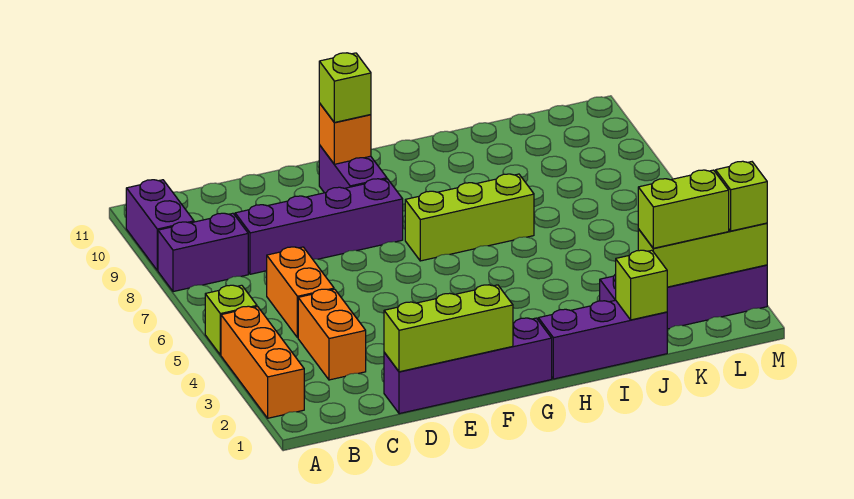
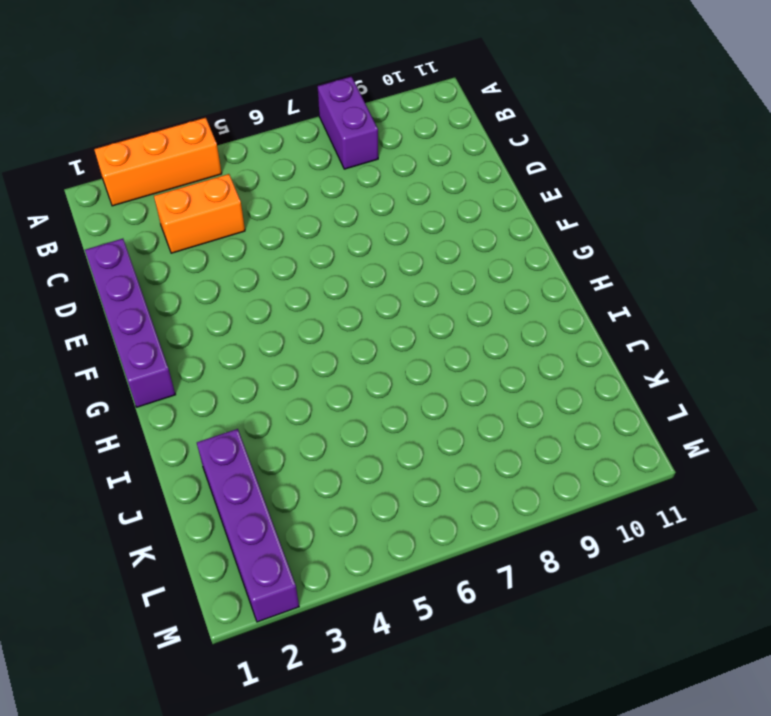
none -> lime 1x1 brick [205,285,257,355]
none -> purple 1x2 brick [126,180,194,270]
none -> orange 1x2 brick [267,247,334,338]

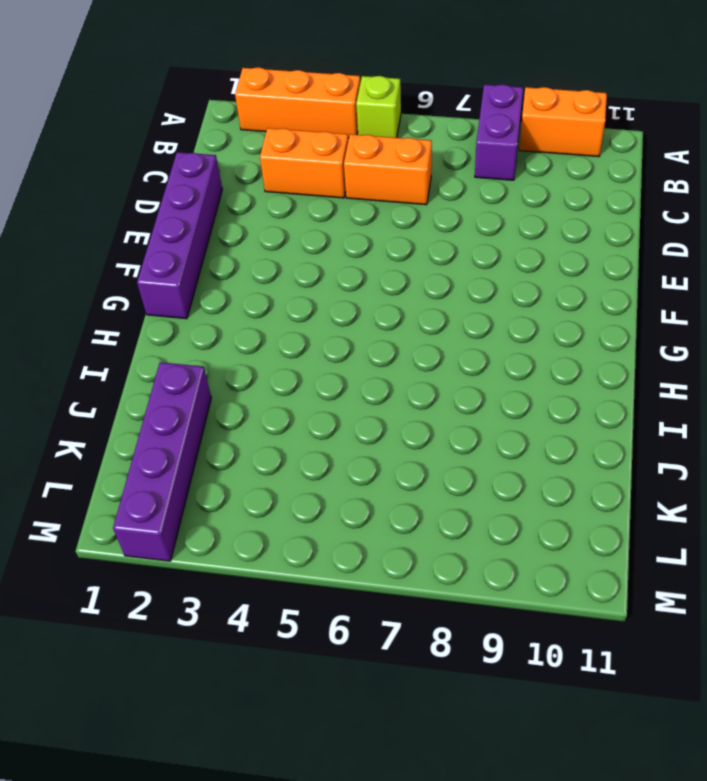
orange 1x2 brick [519,87,607,157] -> purple 1x2 brick [126,180,194,270]
none -> purple 1x4 brick [235,179,403,274]
none -> purple 1x2 brick [319,145,387,193]
none -> lime 1x3 brick [405,174,534,261]

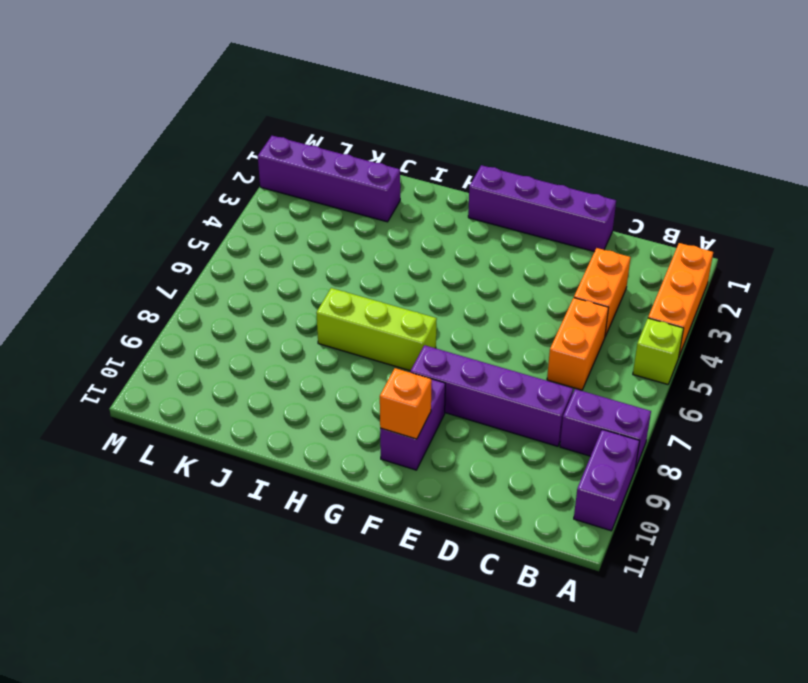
none -> purple 1x3 brick [538,300,667,379]
none -> lime 1x3 brick [384,285,513,372]
none -> lime 1x1 brick [616,250,667,320]

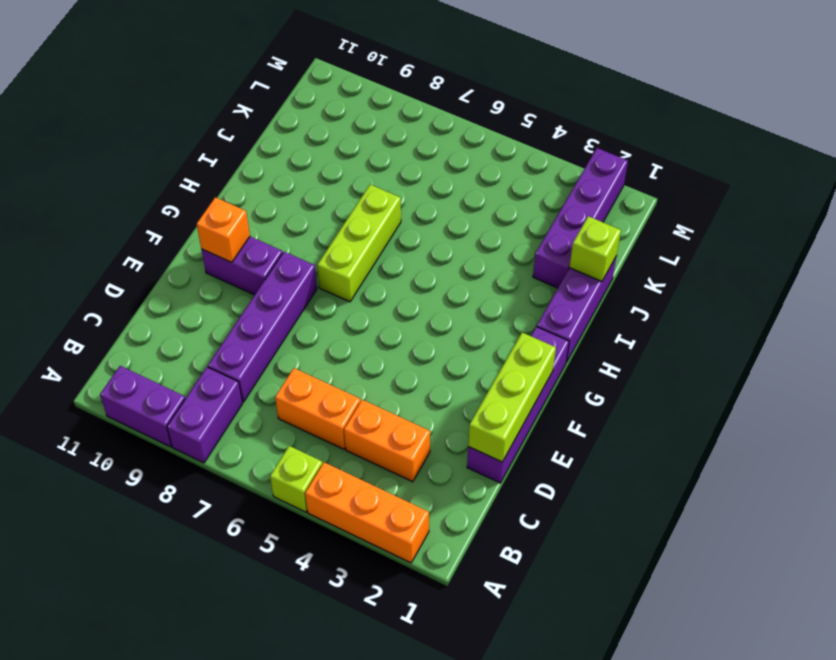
none -> lime 1x3 brick [638,223,767,287]
none -> lime 1x1 brick [319,53,371,122]
none -> lime 1x2 brick [638,170,729,248]

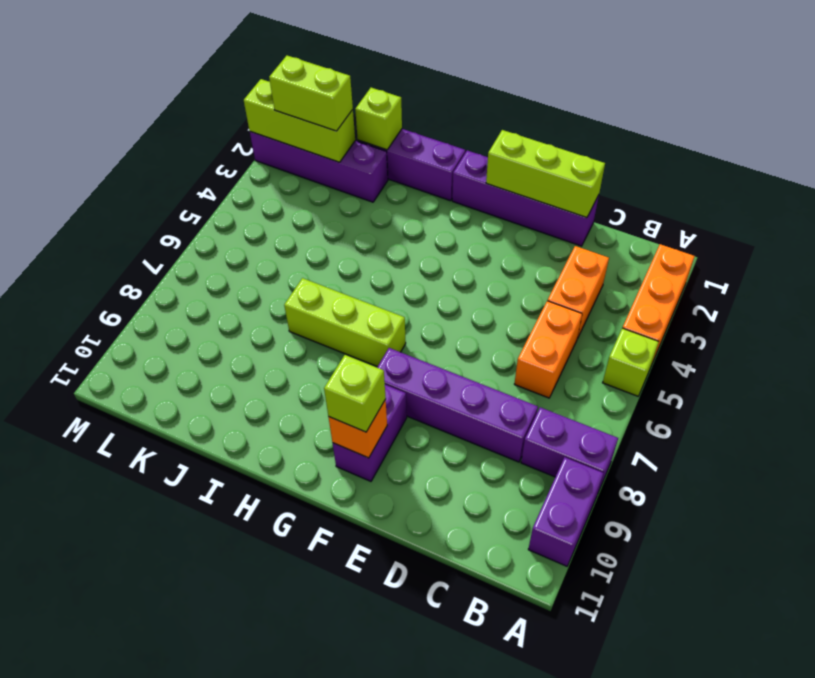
none -> lime 1x1 brick [716,161,767,231]

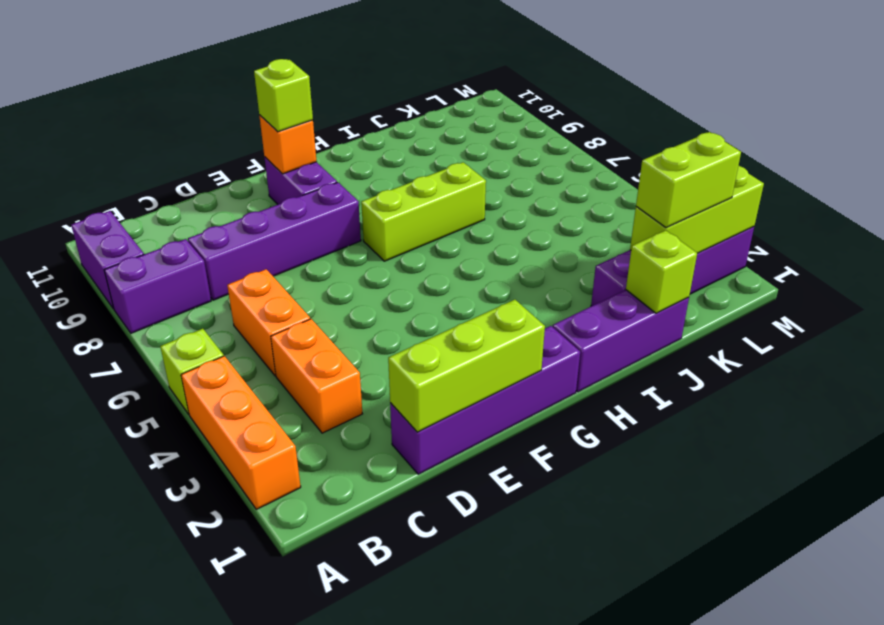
none -> lime 1x1 brick [716,161,767,231]

